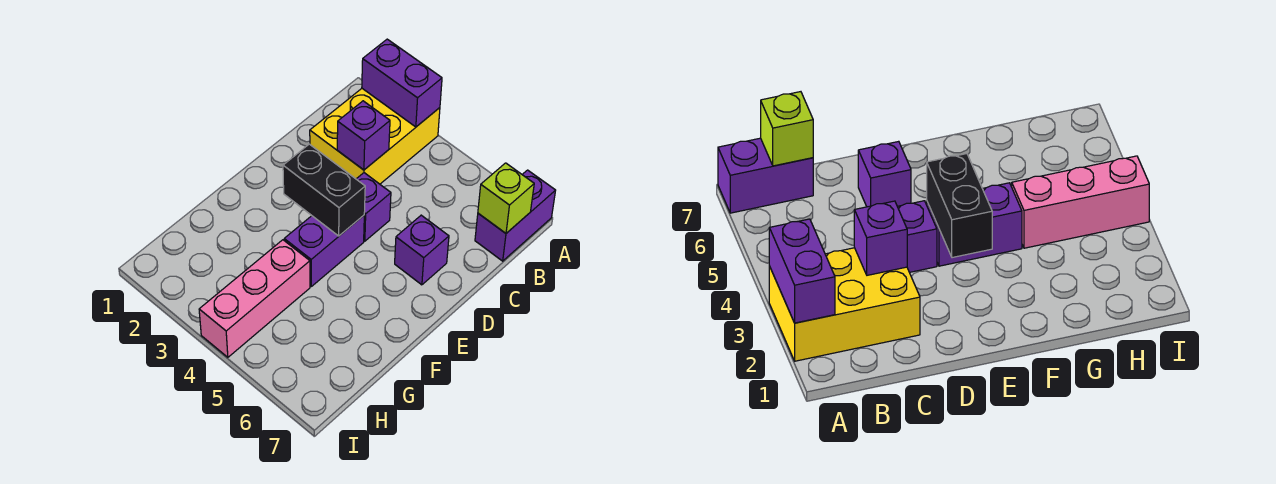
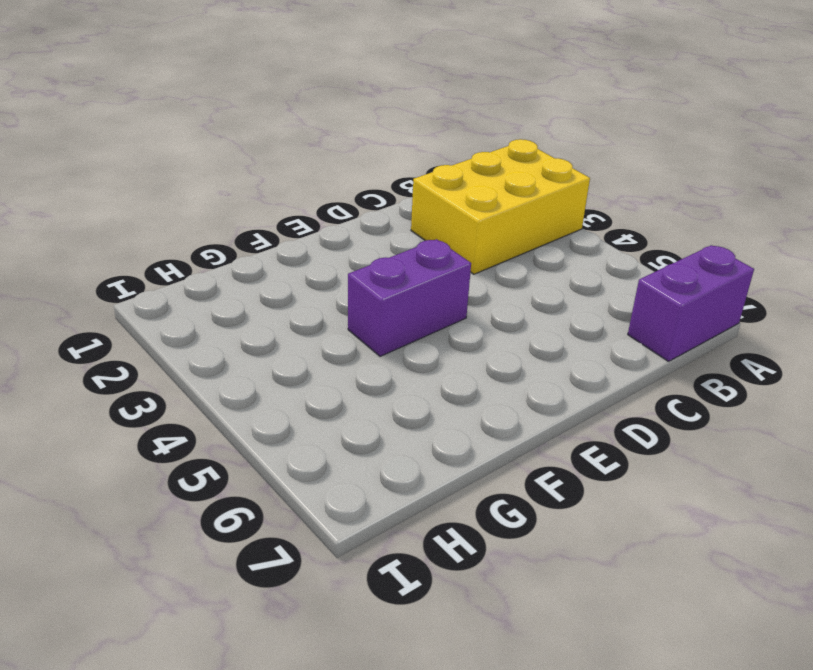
none -> purple 1x1 brick [357,173,391,241]
none -> purple 1x1 brick [395,215,449,285]

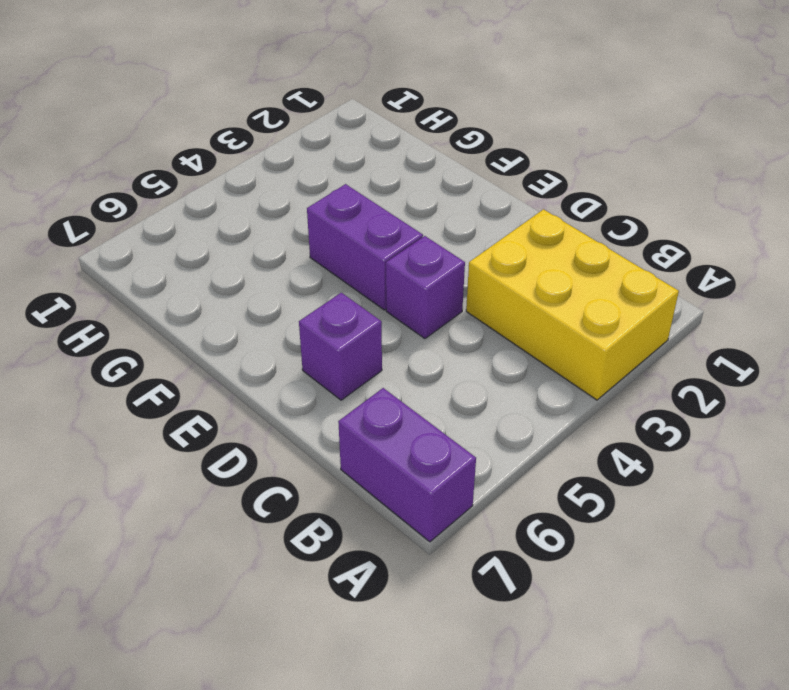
none -> pink 1x3 brick [199,240,310,357]
none -> purple 1x2 brick [362,39,442,127]

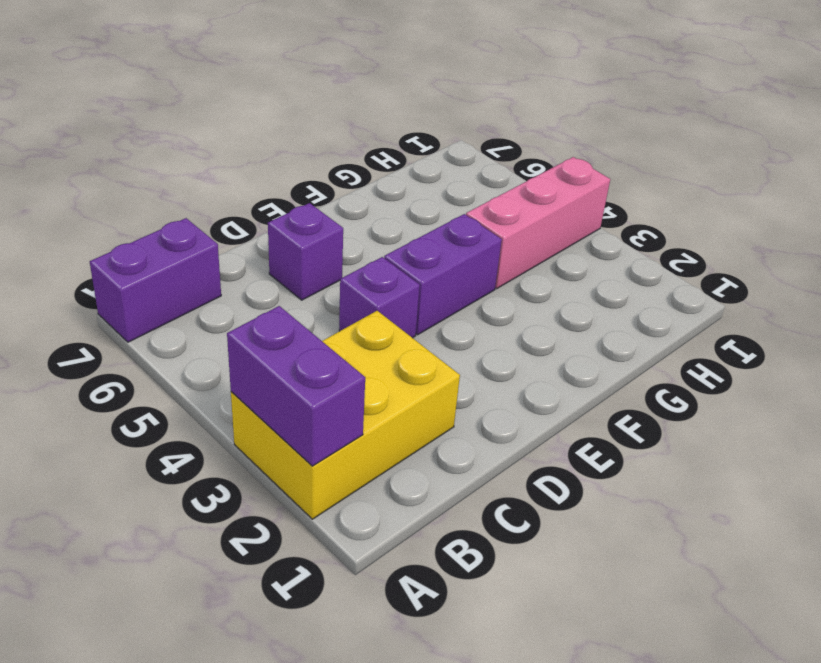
none -> lime 1x1 brick [478,163,534,233]
none -> purple 1x1 brick [337,101,390,170]

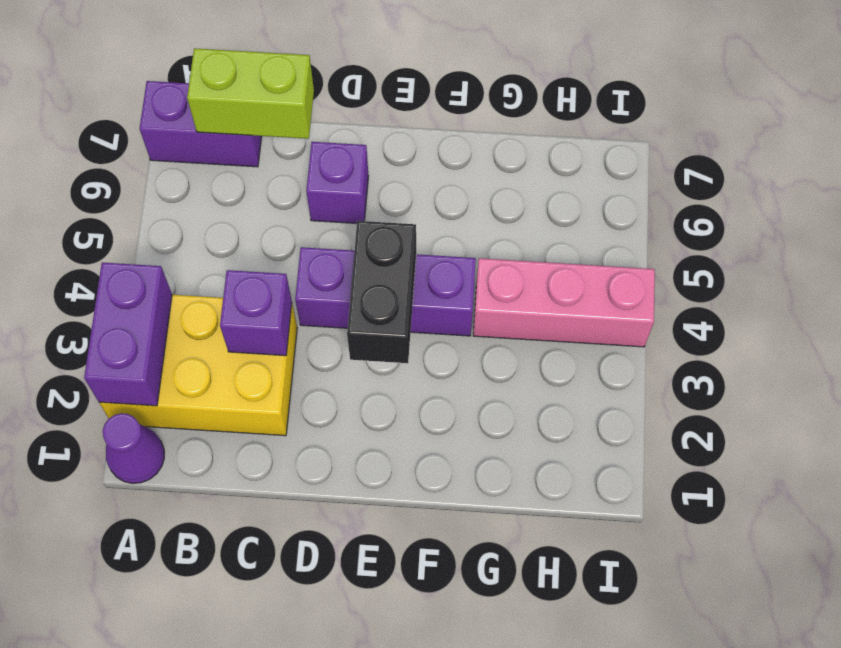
purple 1x1 cone [103,413,164,483] -> none
lime 1x2 brick [187,48,314,139] -> lime 1x1 brick [478,163,534,233]

